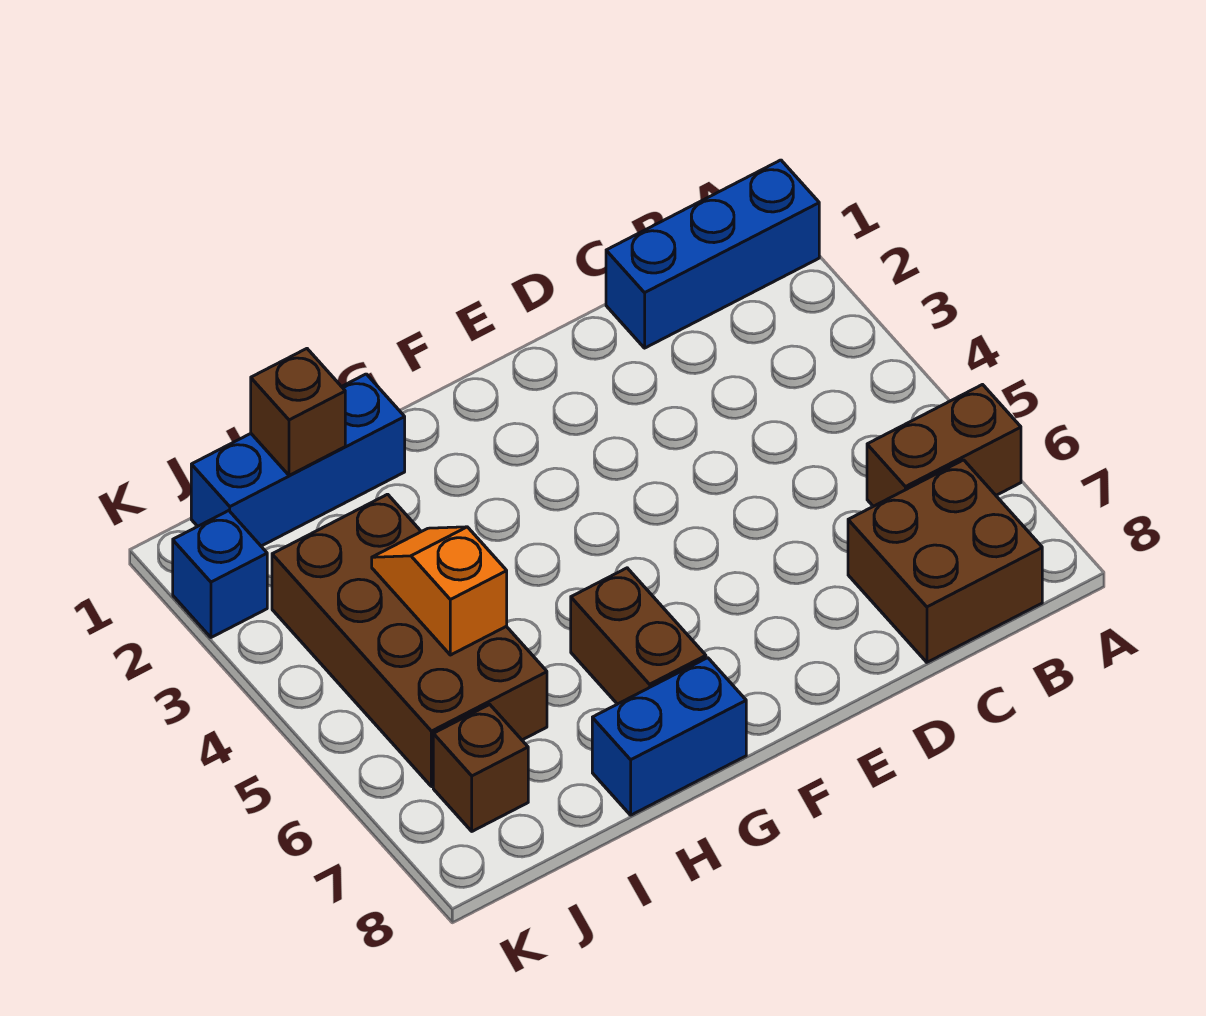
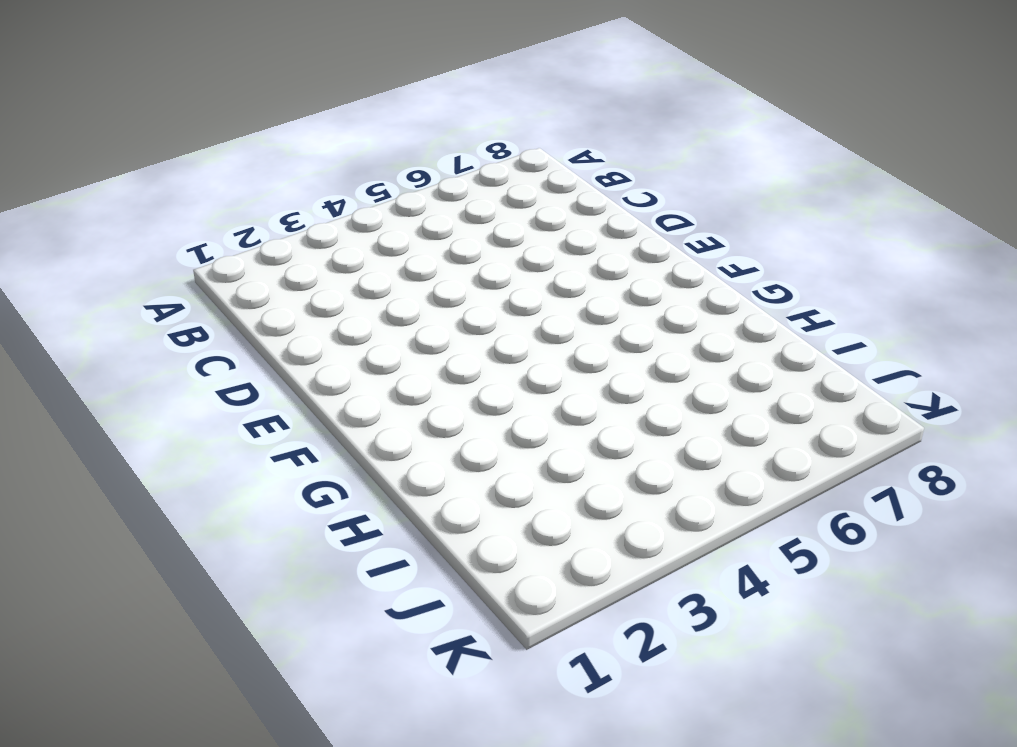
none -> blue 1x3 brick [606,160,819,348]
none -> brown 1x2 brick [867,385,1021,506]

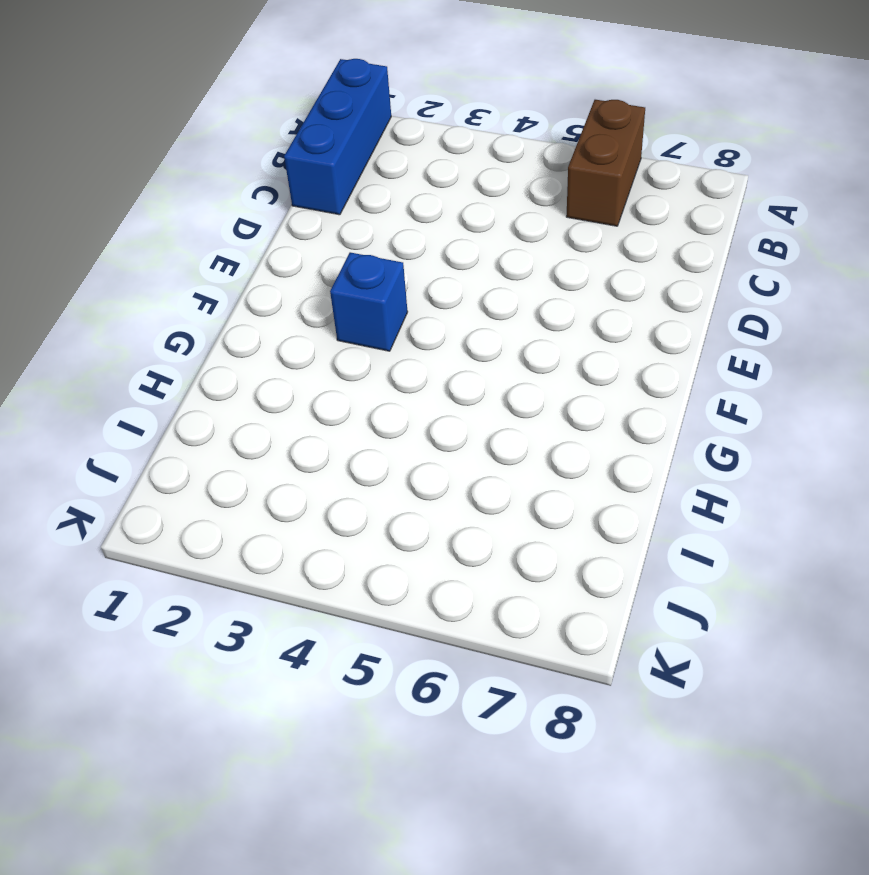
blue 1x1 brick [330,252,408,351] -> blue 1x1 brick moved to [173,511,267,637]
none -> brown 2x2 brick [848,460,1042,662]
none -> brown 1x2 brick [571,568,706,704]

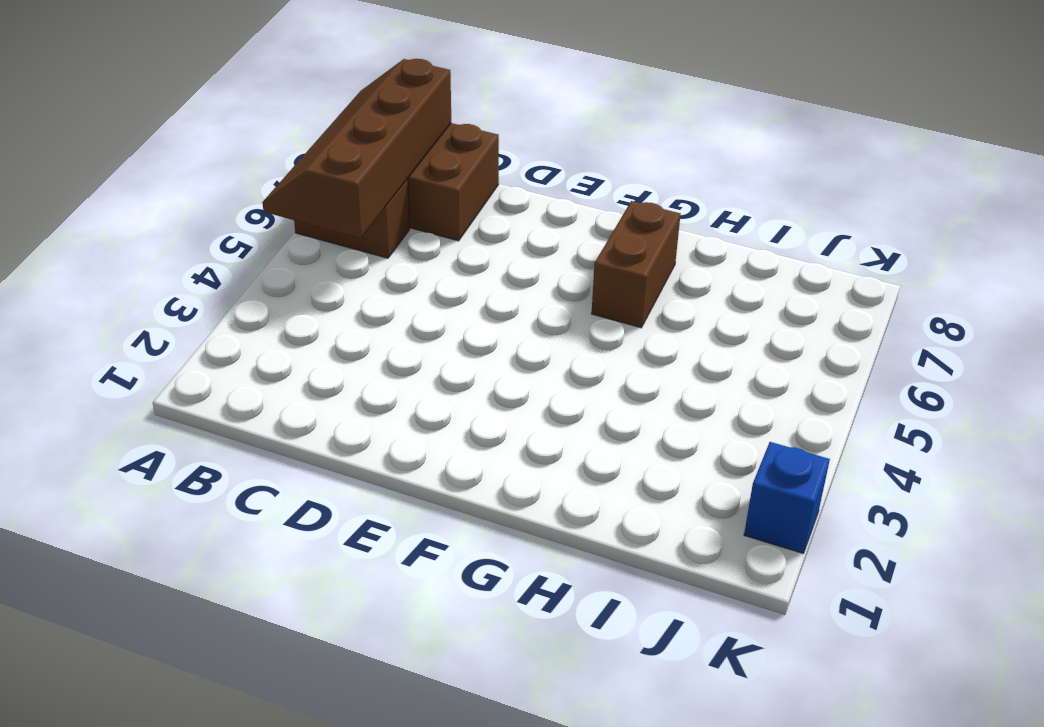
brown 2x4 slope [262,59,451,238] -> none
none -> blue 1x3 brick [606,160,819,348]
none -> blue 1x2 brick [592,658,746,815]

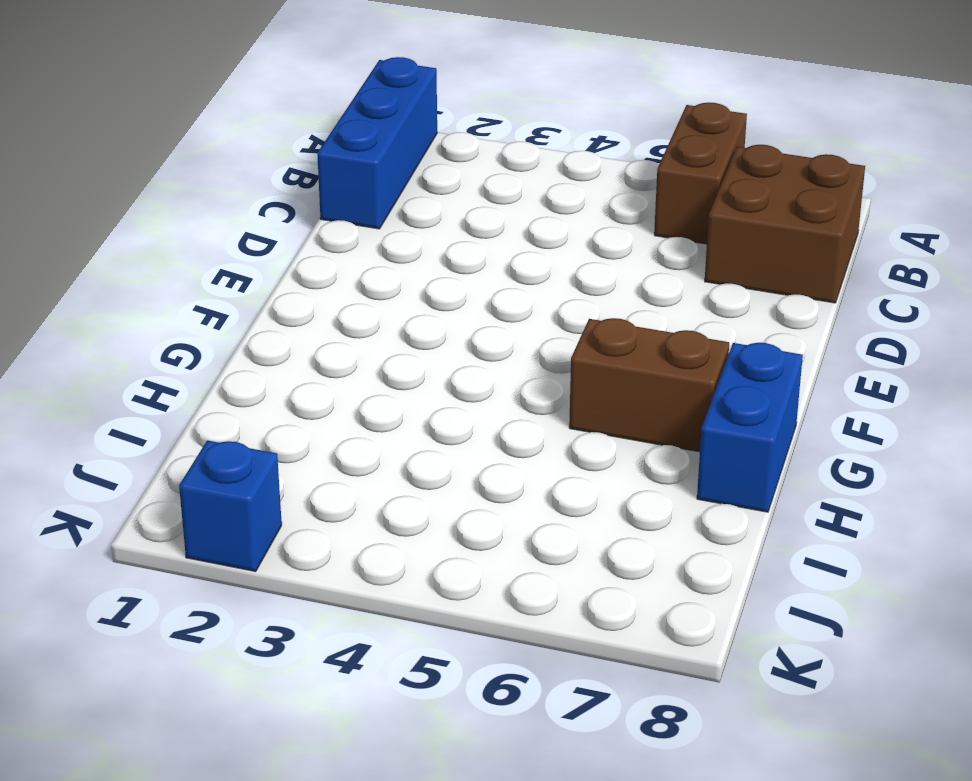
none -> blue 1x3 brick [191,374,405,546]
none -> brown 2x4 brick [272,494,547,787]

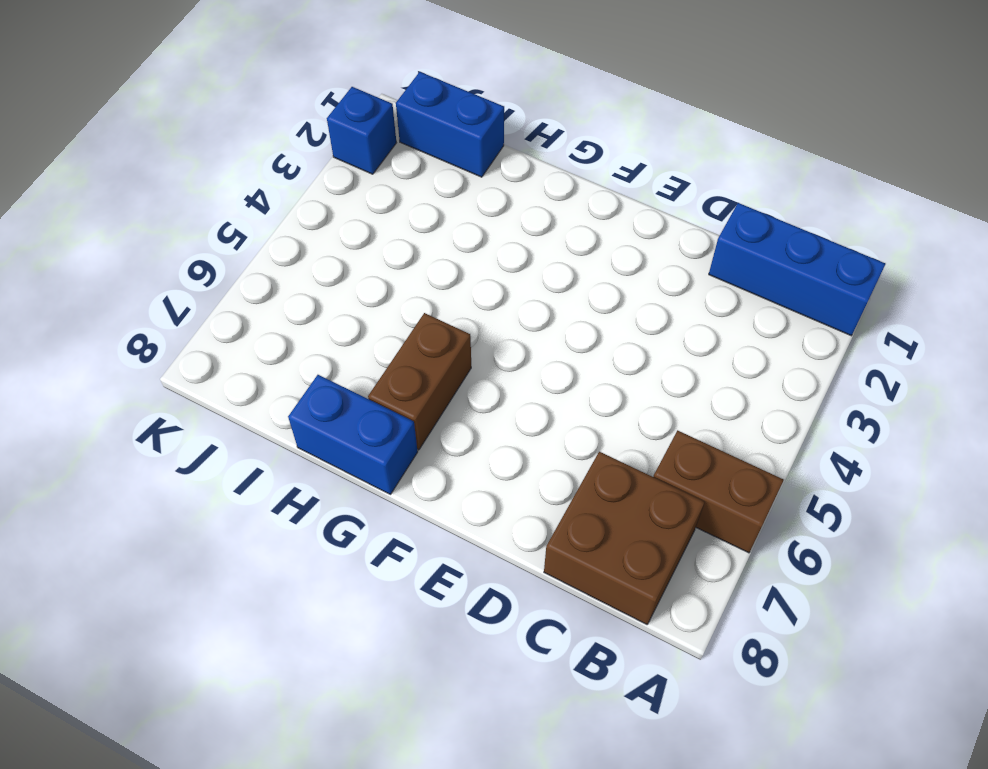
blue 1x2 brick [396,72,504,177] -> blue 1x3 brick [191,374,405,546]
none -> brown 2x4 brick [272,494,547,787]
none -> brown 1x1 brick [433,704,528,831]

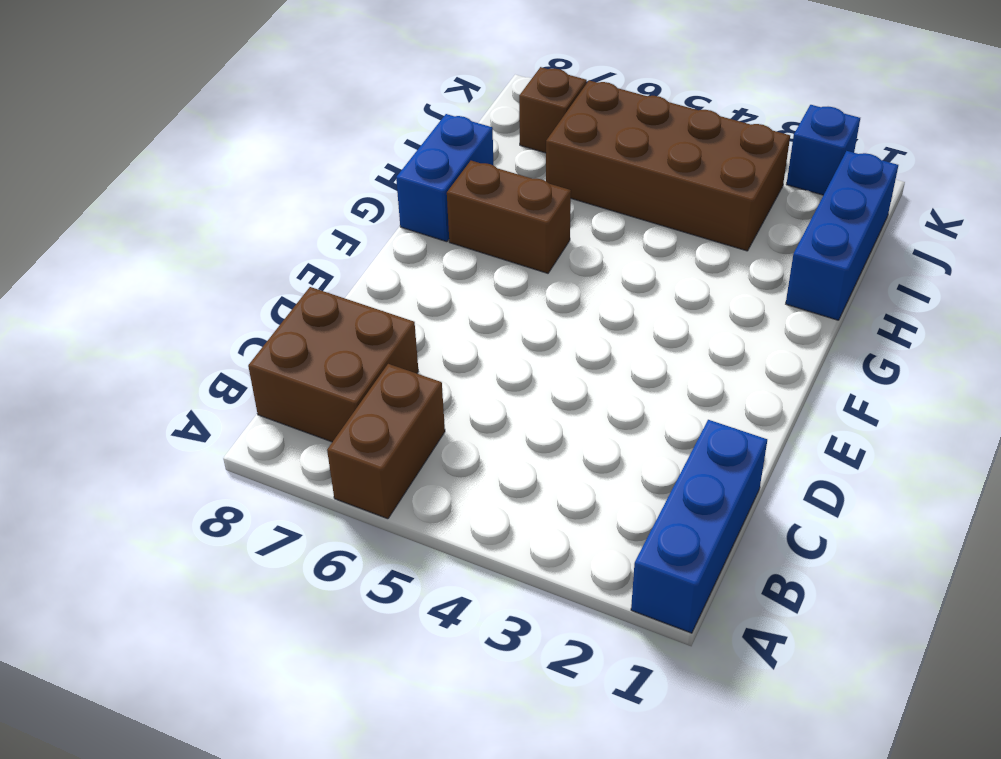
none -> brown 1x1 brick [251,349,345,475]
none -> orange 1x2 slope [372,527,507,655]

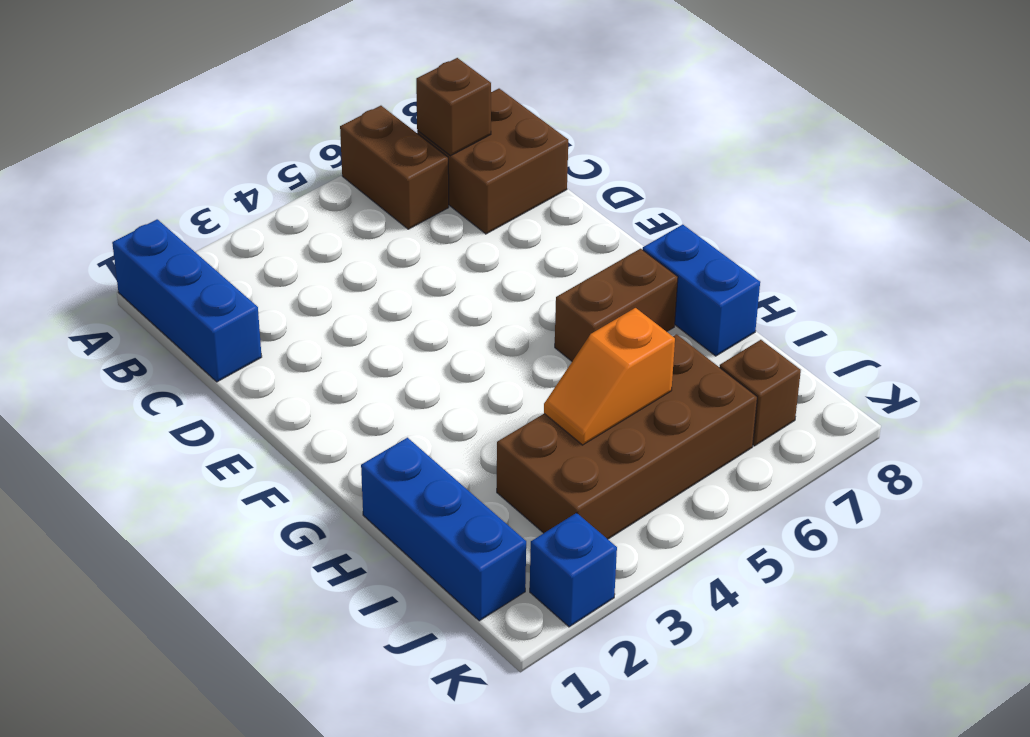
brown 1x1 brick [416,58,491,156] -> brown 1x1 brick moved to [251,349,345,475]

